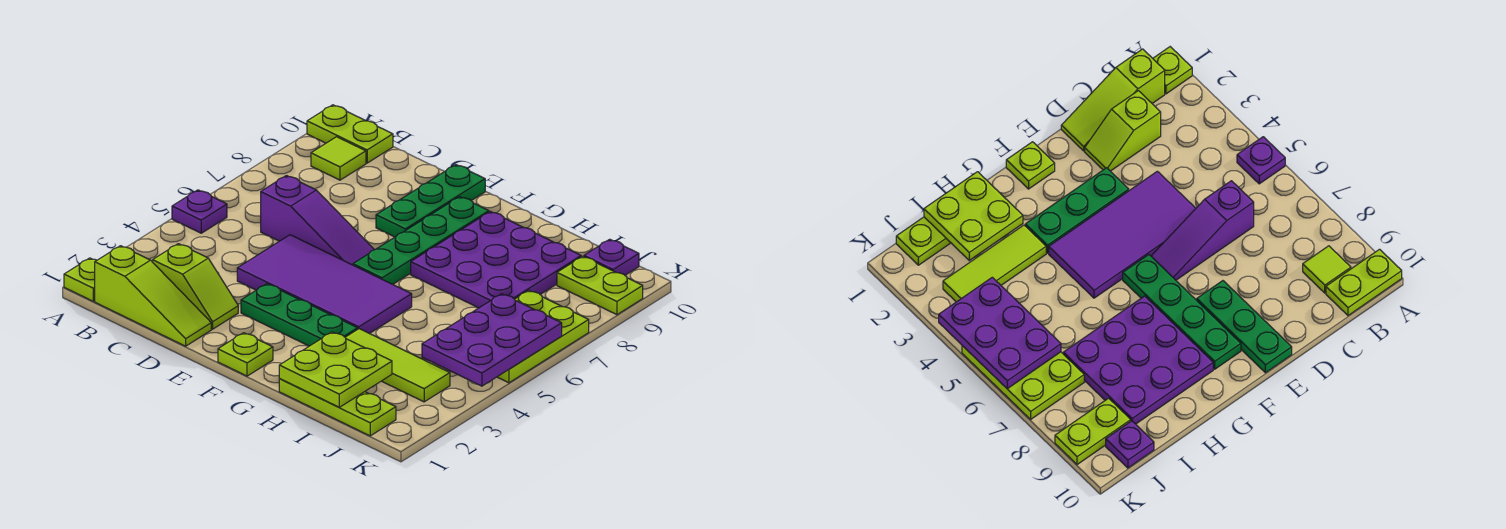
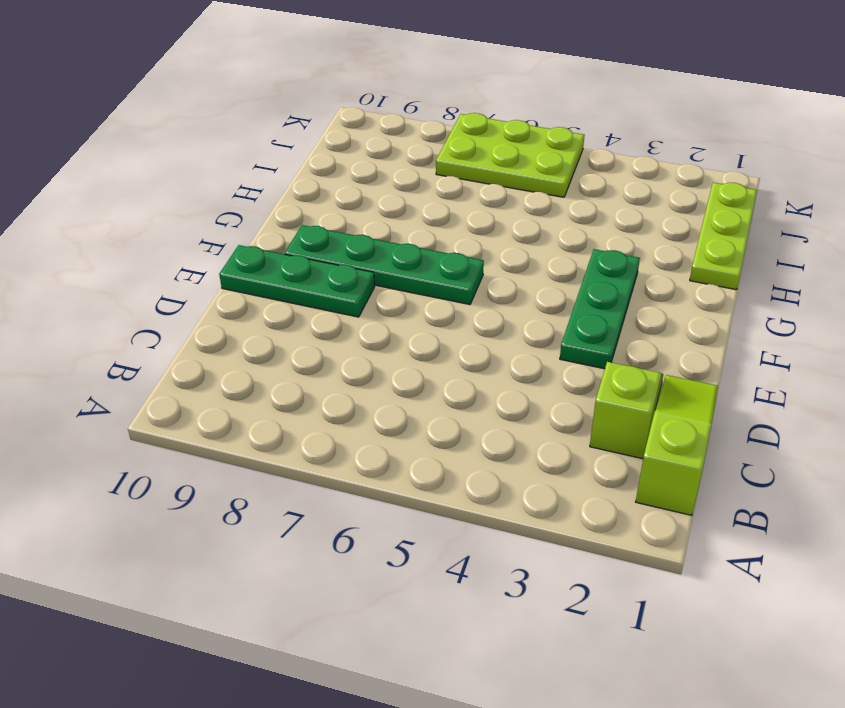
none -> lime 1x1 plate [64,258,97,301]
none -> purple 1x1 plate [172,190,227,233]
none -> lime 1x2 plate [307,105,393,163]

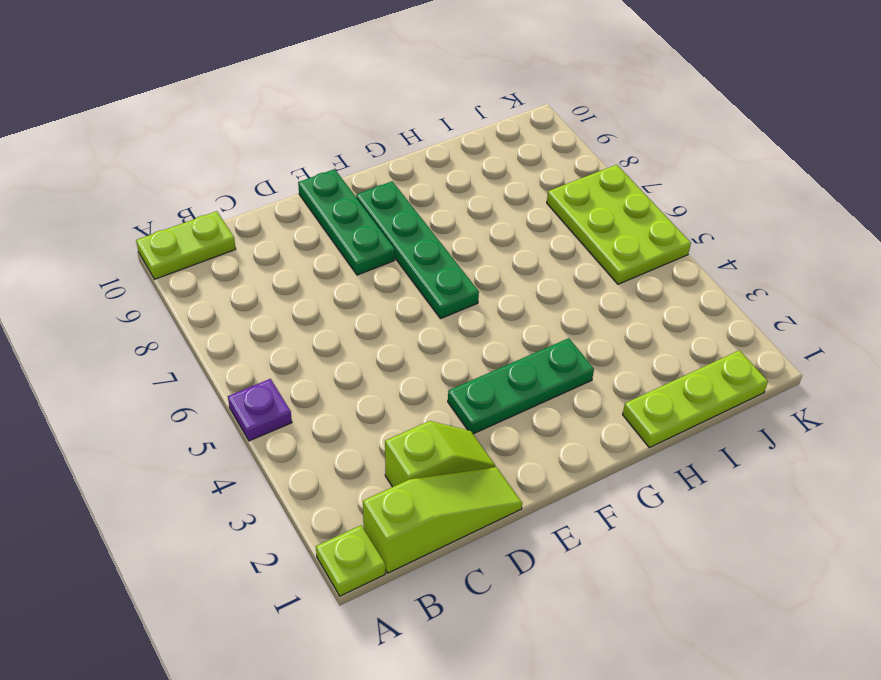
none -> lime 1x1 tile [311,137,366,180]
none -> purple 1x3 slope [261,176,374,265]
none -> purple 2x4 tile [237,235,412,334]

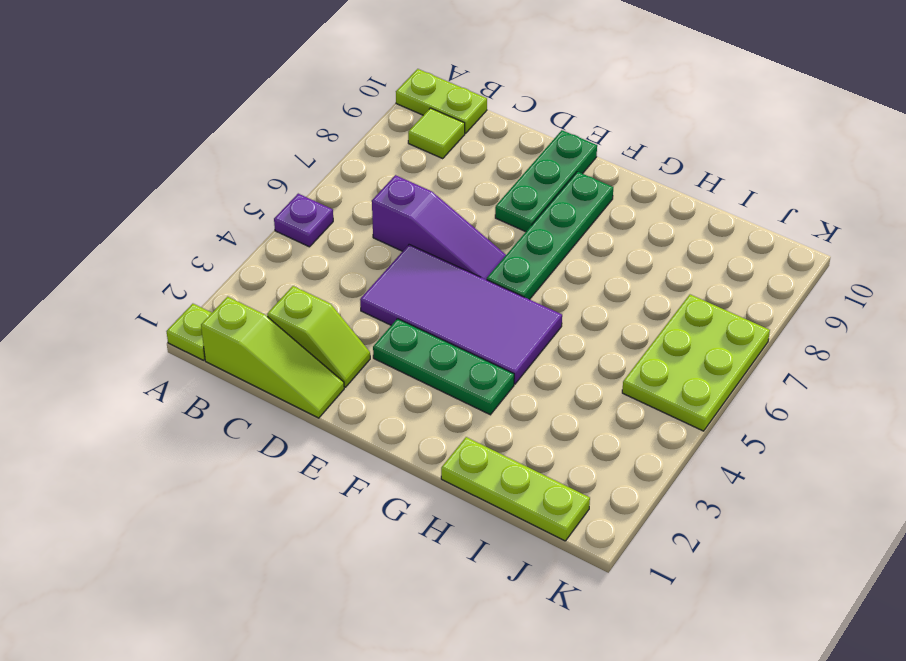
none -> lime 1x1 plate [218,333,273,376]
none -> purple 3x3 plate [411,212,581,308]
none -> lime 1x3 tile [345,329,450,402]

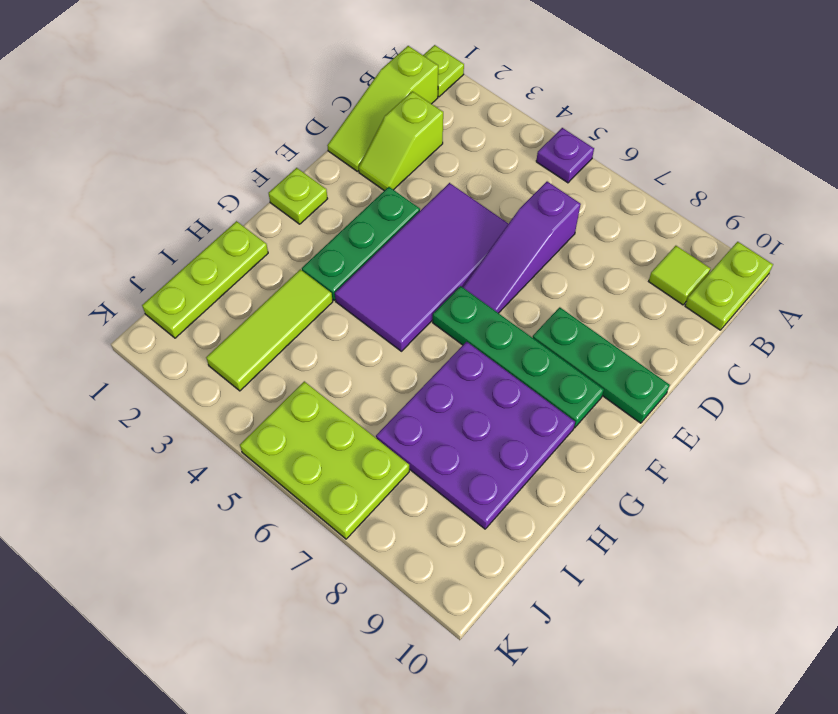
none -> lime 1x2 plate [557,256,643,315]
none -> purple 1x1 plate [584,239,639,275]
none -> lime 2x2 plate [279,332,392,407]

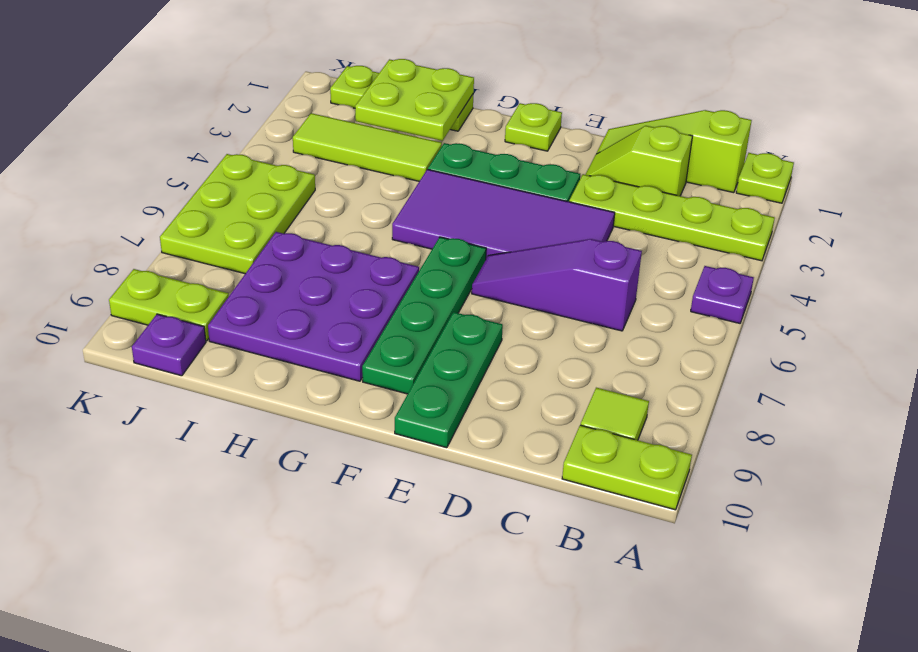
lime 1x4 plate [569,174,775,261] -> none
none -> purple 2x3 plate [422,294,562,386]

